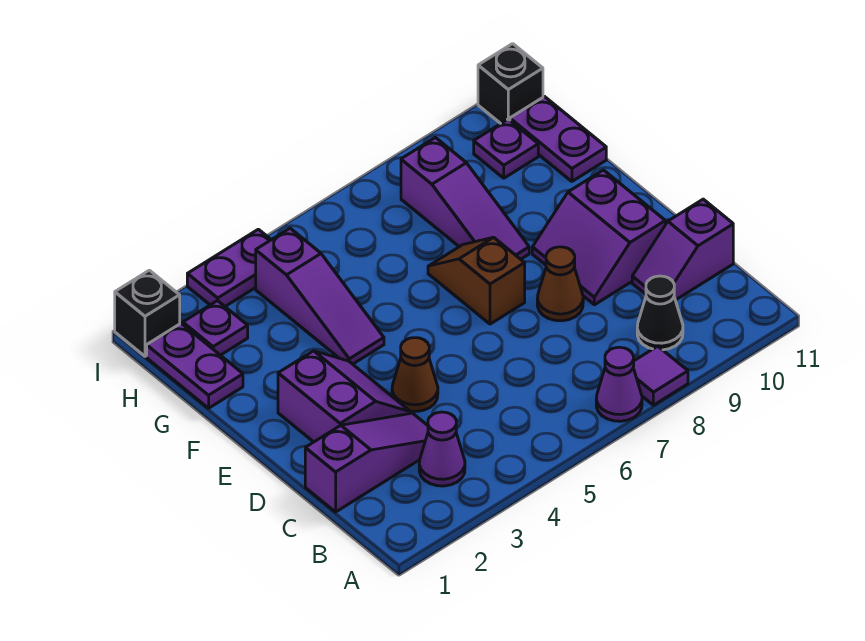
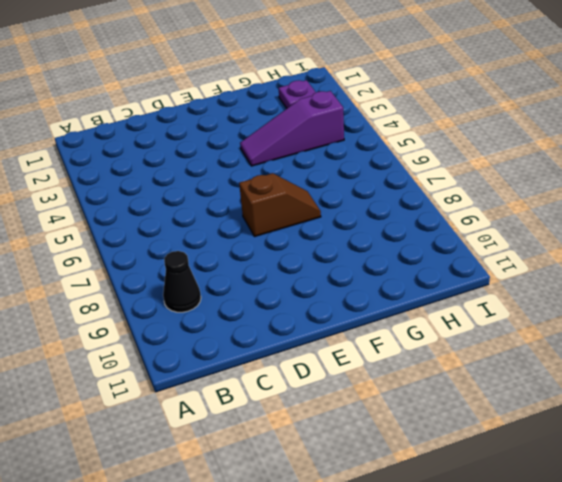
none -> purple 1x1 cone [596,347,642,421]
none -> purple 1x1 tile [633,346,688,405]
none -> purple 1x1 cone [419,412,465,486]

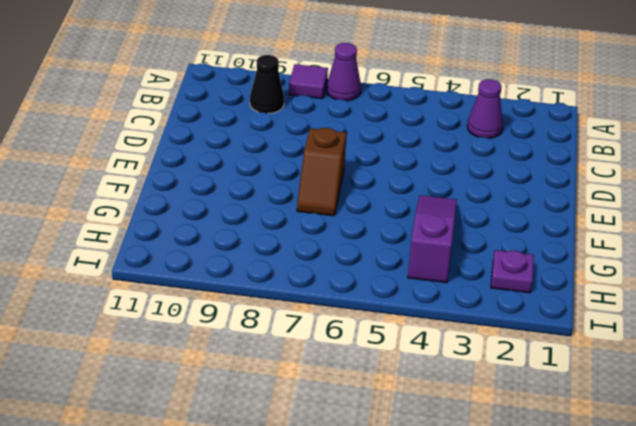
none -> purple 1x3 slope [305,413,428,512]
none -> purple 1x2 slope [632,199,733,300]
none -> purple 2x2 slope [278,351,411,442]

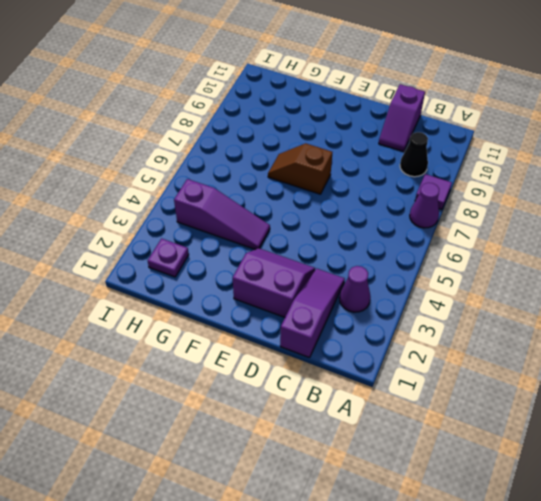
none -> brown 1x1 cone [392,338,438,411]
none -> brown 1x1 cone [537,247,583,321]
none -> purple 2x2 slope [532,170,665,305]

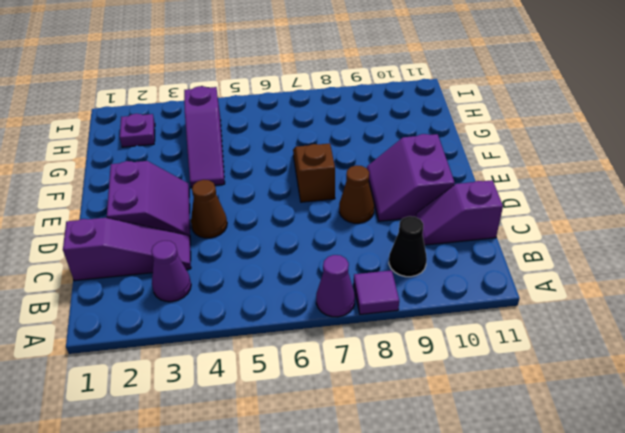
none -> purple 1x3 slope [401,138,529,259]
none -> purple 1x2 plate [147,323,243,408]
none -> purple 1x2 plate [510,97,606,181]

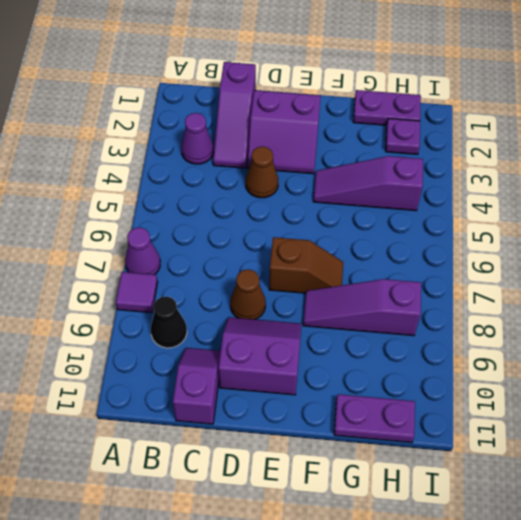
none -> purple 1x1 plate [474,119,538,178]
none -> black 1x1 brick [115,270,180,356]
none -> purple 1x2 plate [187,229,271,306]

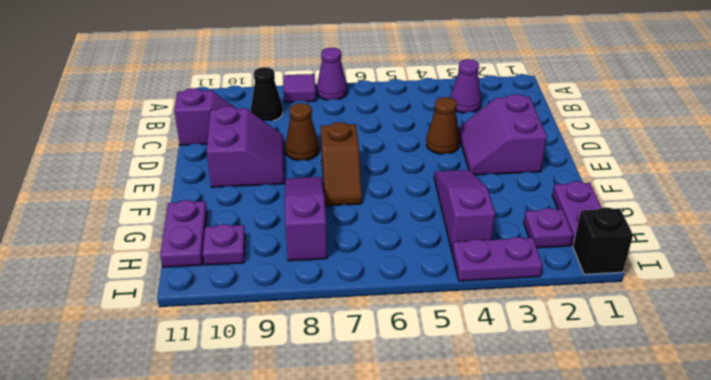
none -> purple 1x3 slope [305,413,428,512]
none -> black 1x1 brick [478,44,543,123]

